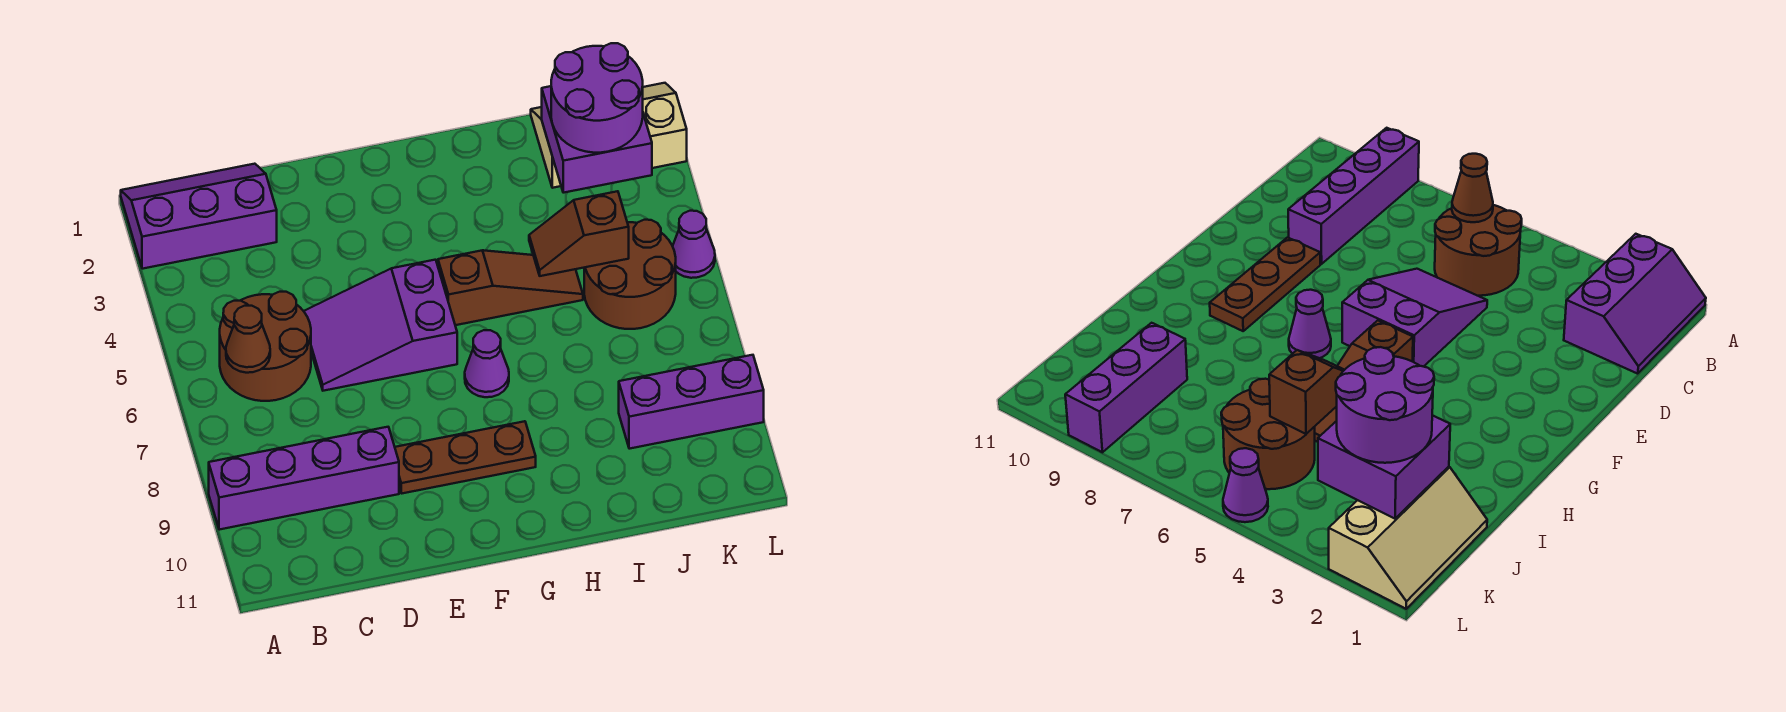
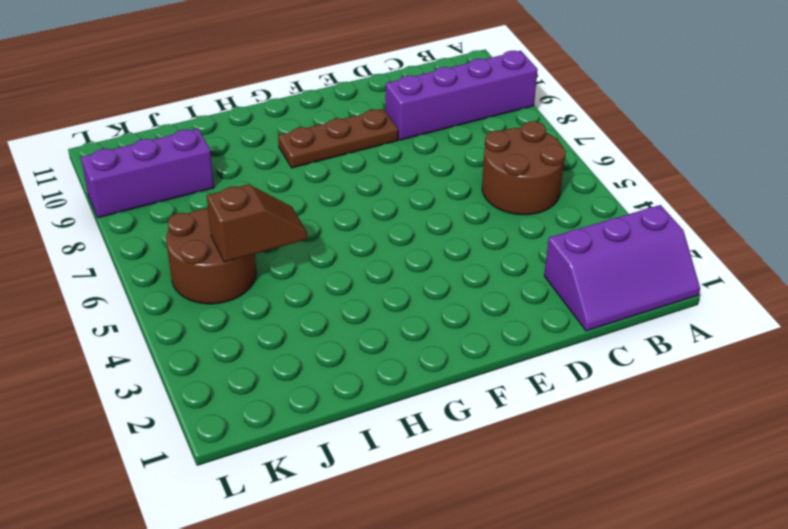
none -> purple 2x3 slope [304,260,457,391]
none -> brown 1x3 slope [438,250,583,325]
none -> purple 1x1 cone [465,330,509,397]

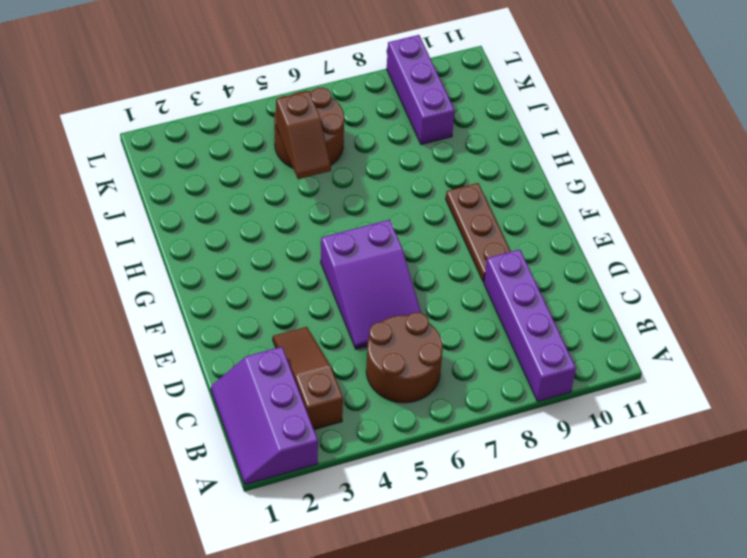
brown 1x3 slope [273,327,343,430] -> brown 1x3 slope moved to [438,250,583,325]
none -> purple 1x1 cone [465,330,509,397]
none -> tan 2x3 slope [531,83,687,188]
none -> purple 1x1 cone [673,211,715,278]

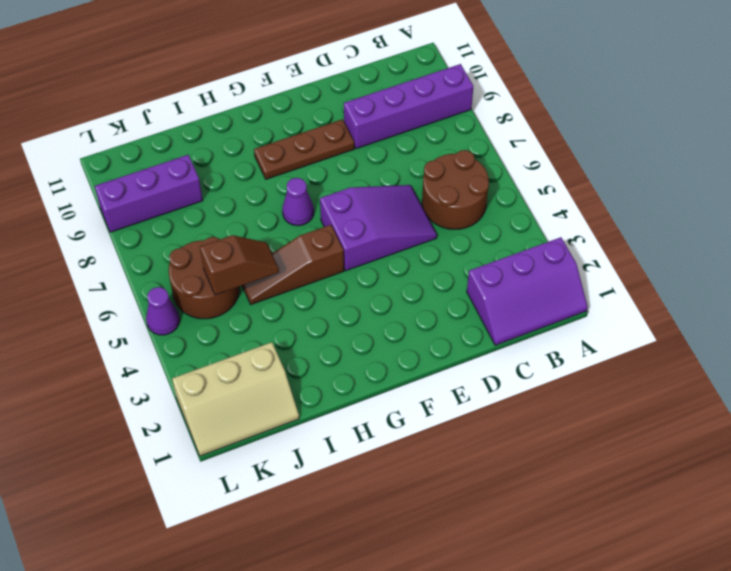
none -> brown 1x1 cone [226,306,270,373]
none -> purple 2x2 brick [541,86,652,193]
none -> purple 2x2 round brick [551,43,643,153]

